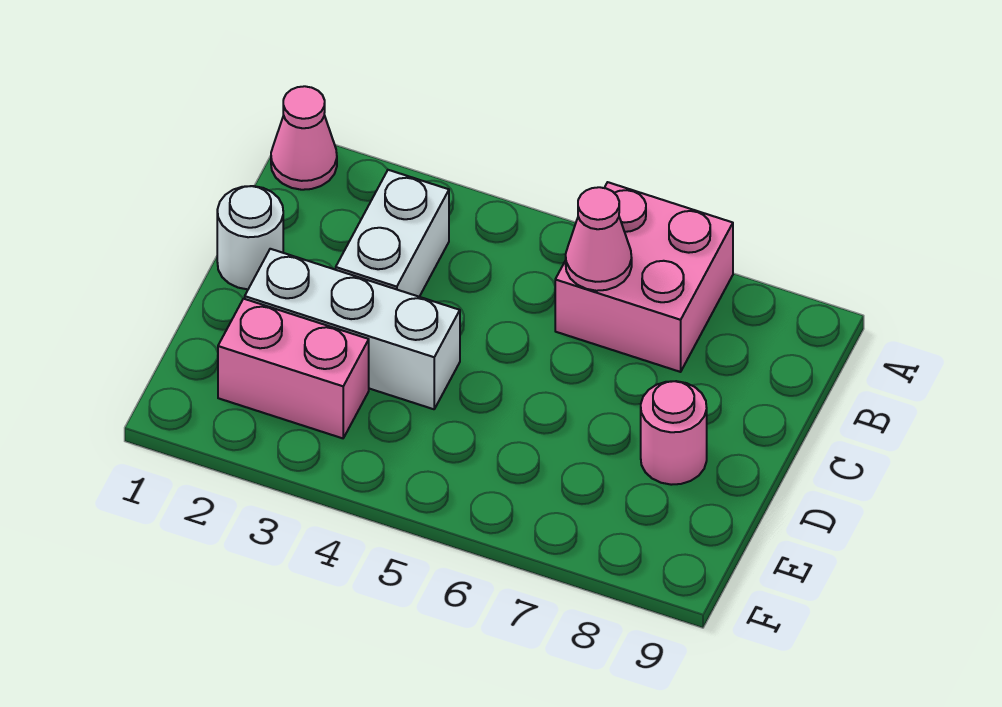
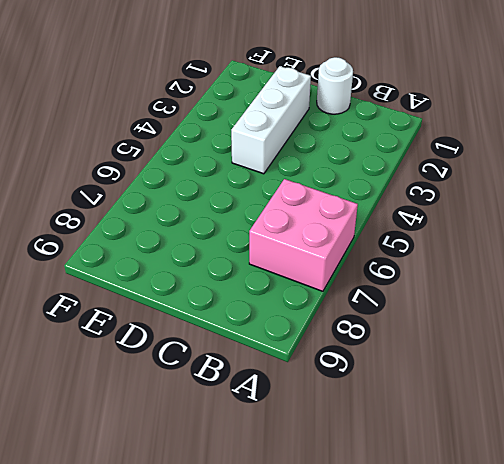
none -> pink 1x1 cone [271,86,337,190]
none -> white 1x2 brick [336,170,449,297]

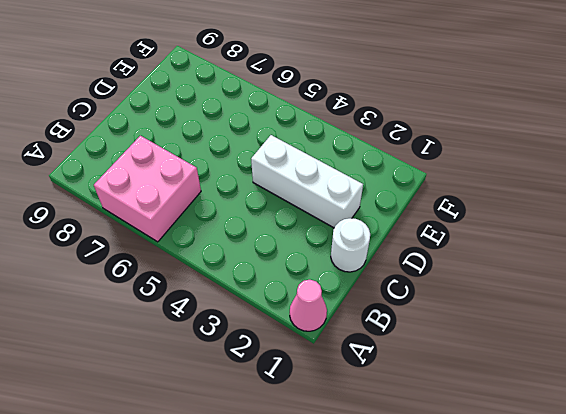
none -> white 1x2 brick [336,170,449,297]
none -> pink 1x1 round brick [641,381,707,485]

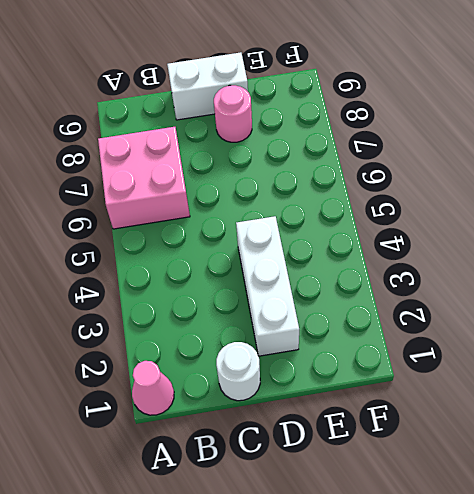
white 1x2 brick [167,52,248,120] -> white 1x2 brick moved to [336,170,449,297]
none -> pink 1x2 brick [218,299,369,438]
none -> pink 1x1 cone [566,187,632,291]

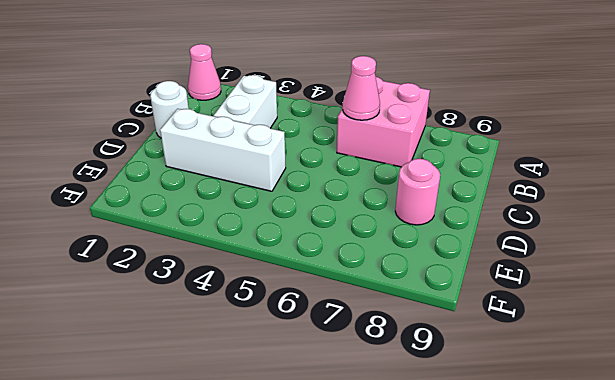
none -> pink 1x2 brick [218,299,369,438]

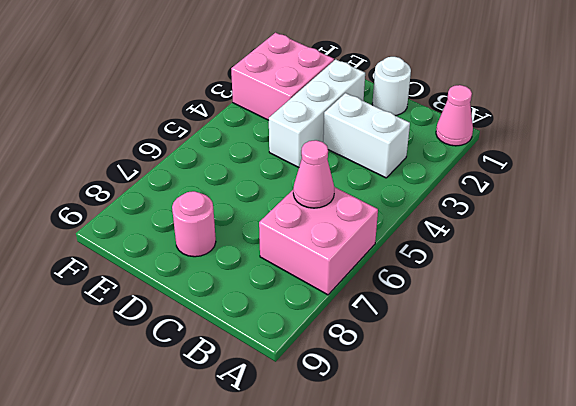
pink 2x2 brick [231,33,334,120] -> pink 1x2 brick [218,299,369,438]

